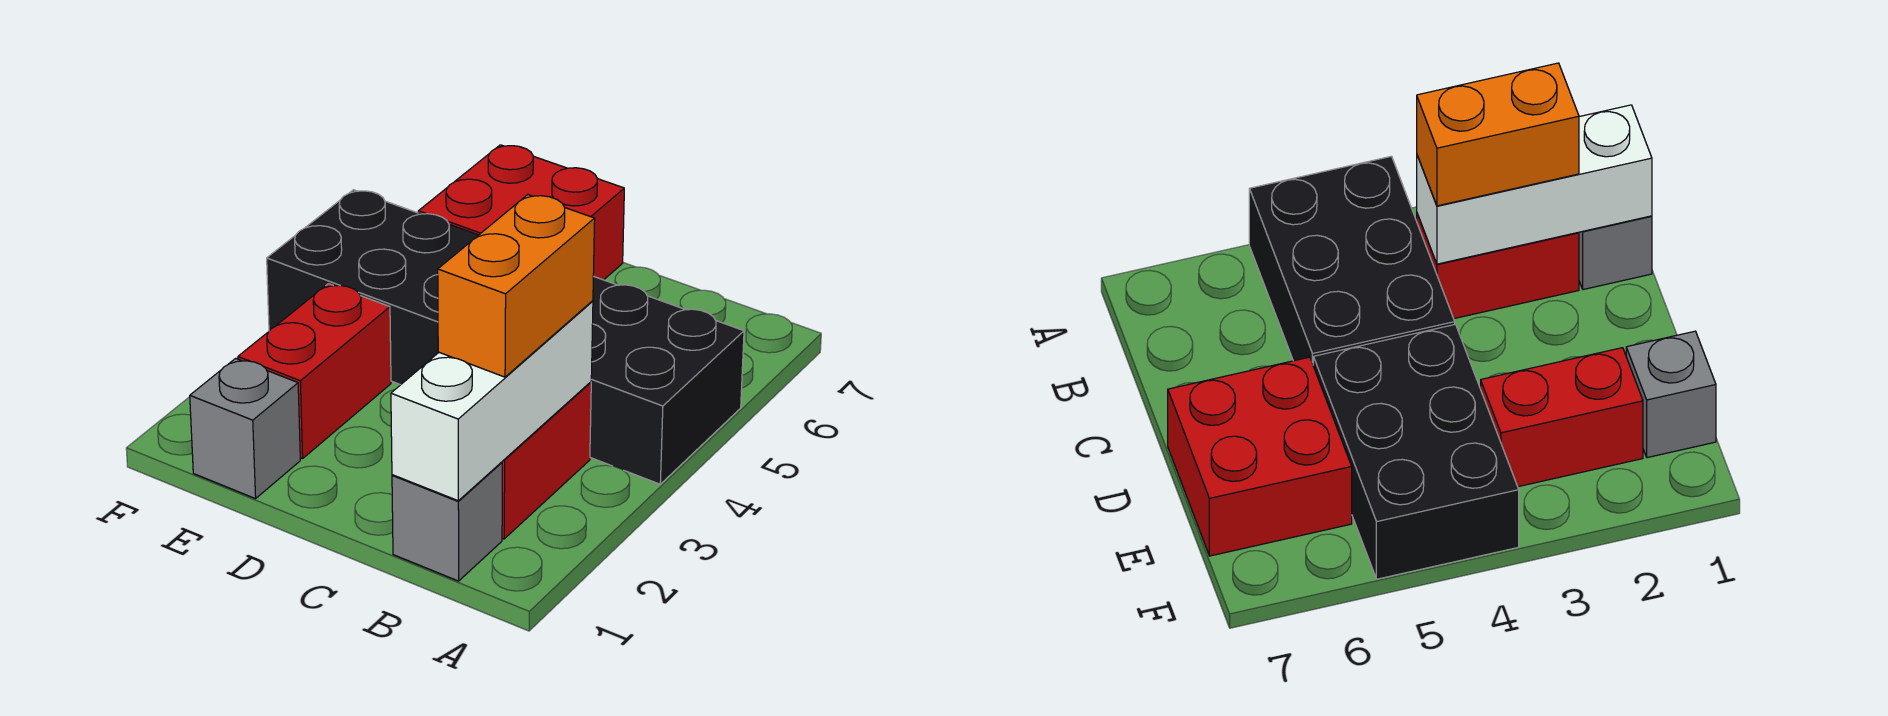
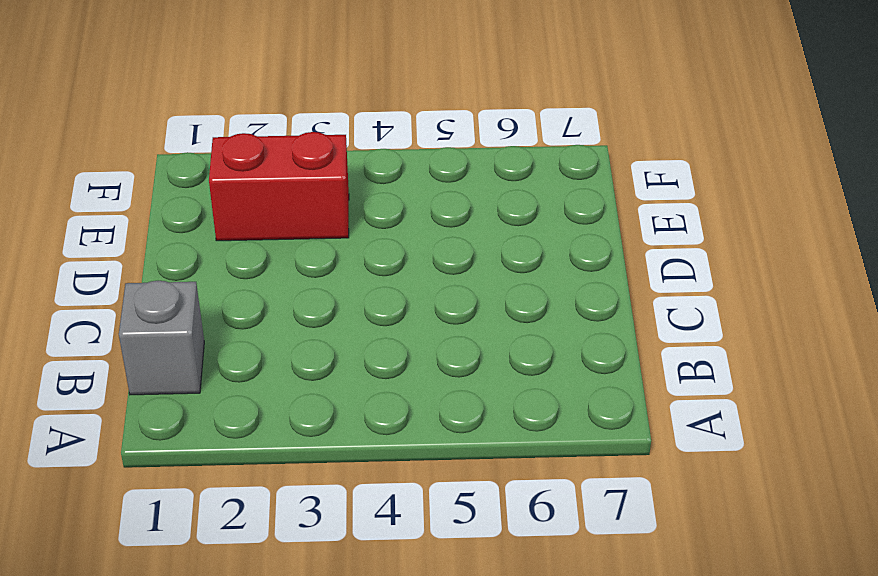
none -> black 2x3 brick [590,276,744,484]
none -> red 1x2 brick [502,382,591,539]

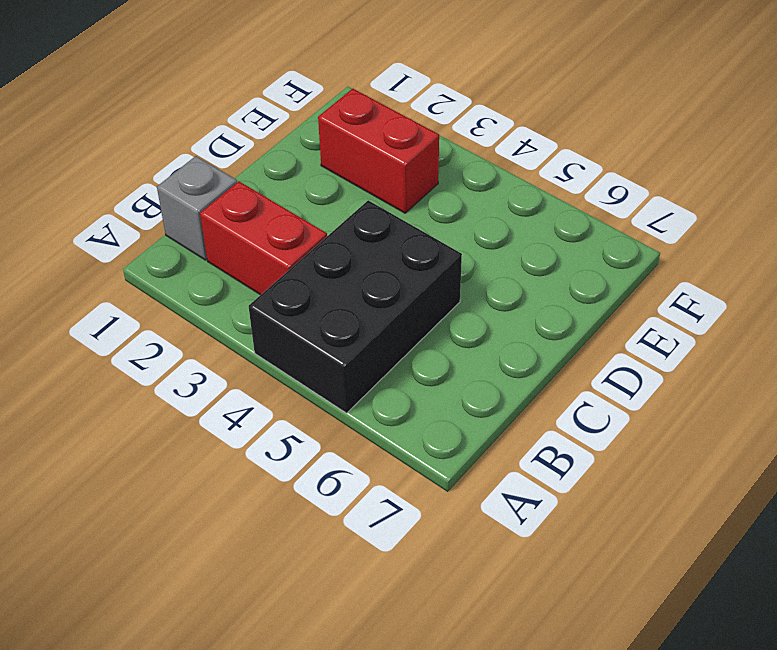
none -> black 2x3 brick [267,190,478,385]
none -> red 2x2 brick [418,145,624,280]

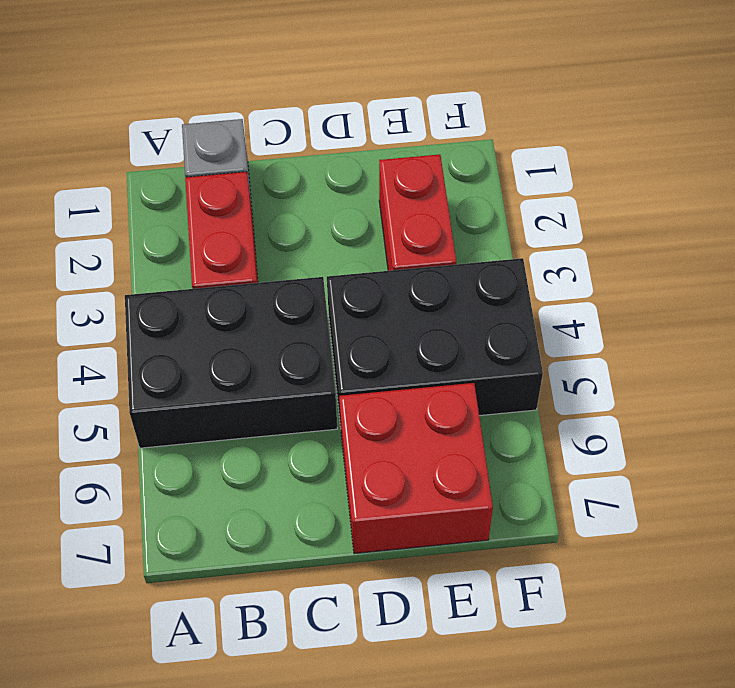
none -> grey 1x1 brick [190,358,300,499]
none -> white 1x3 brick [391,301,593,501]

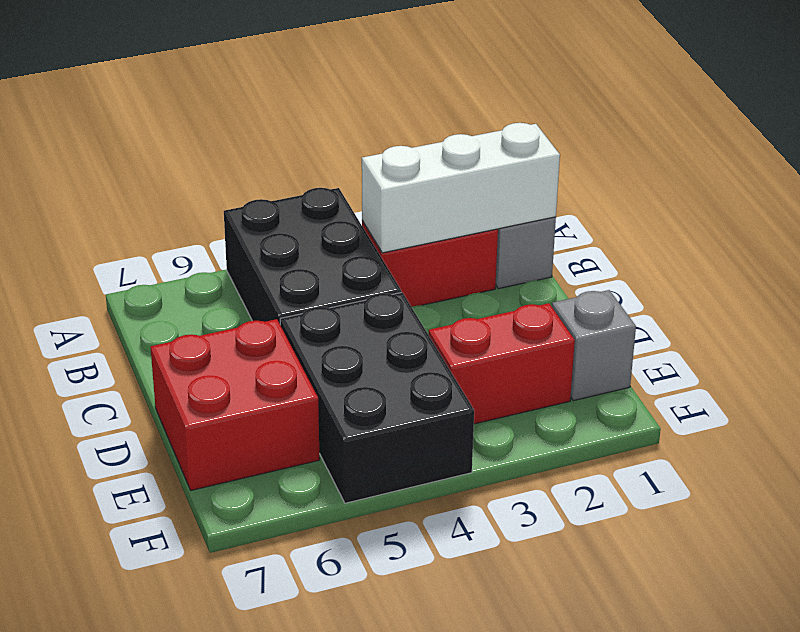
none -> orange 1x2 brick [438,195,595,377]

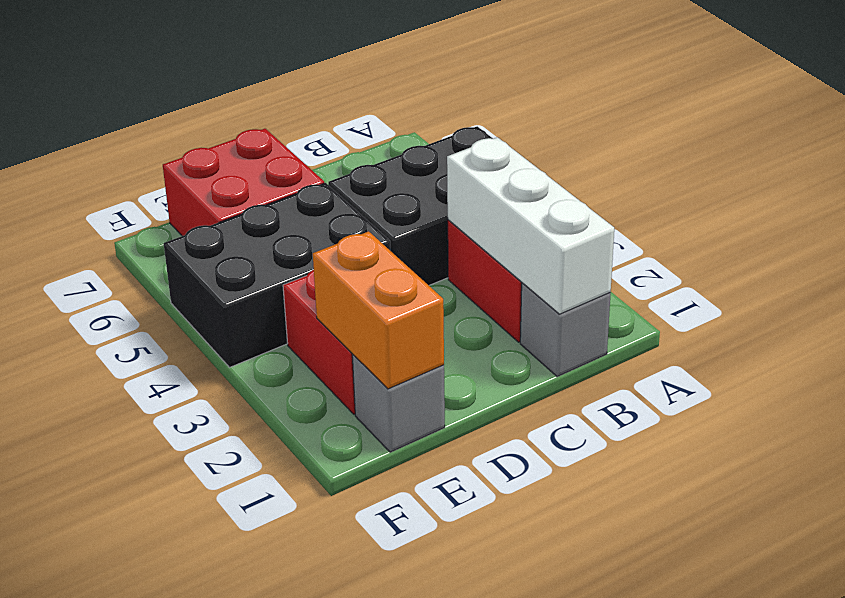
orange 1x2 brick [313,231,444,389] -> orange 1x2 brick moved to [438,195,595,377]

